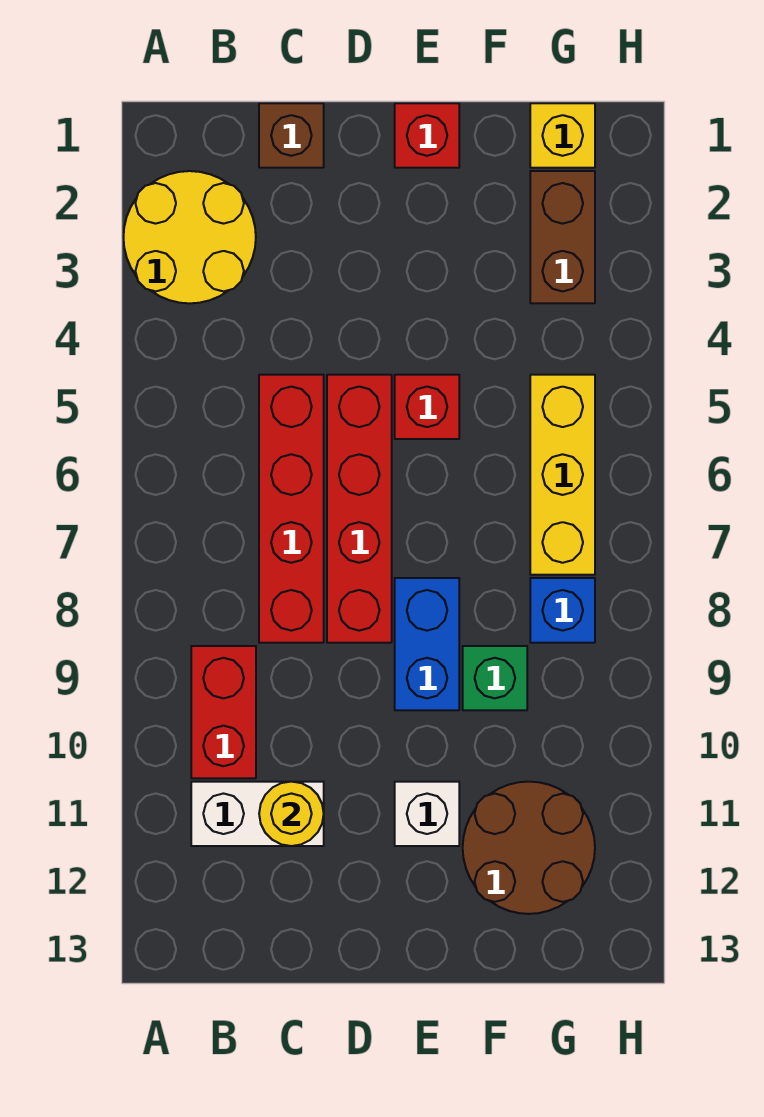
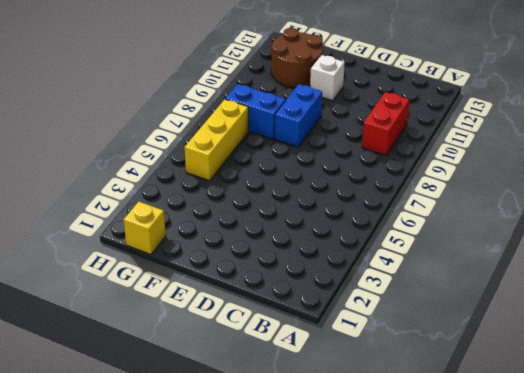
blue 1x2 brick [226,84,286,139] -> blue 1x1 brick [530,578,595,643]
none -> yellow 2x2 round brick [123,171,256,303]
none -> white 1x2 brick [191,782,324,846]
none -> brown 1x1 brick [259,103,324,168]

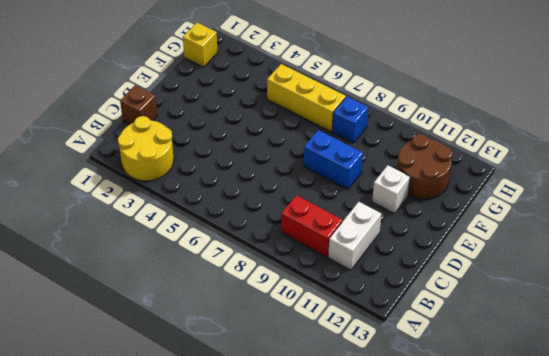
none -> red 1x4 brick [259,375,324,643]
none -> red 1x4 brick [327,375,392,643]
none -> red 1x1 brick [395,103,459,168]

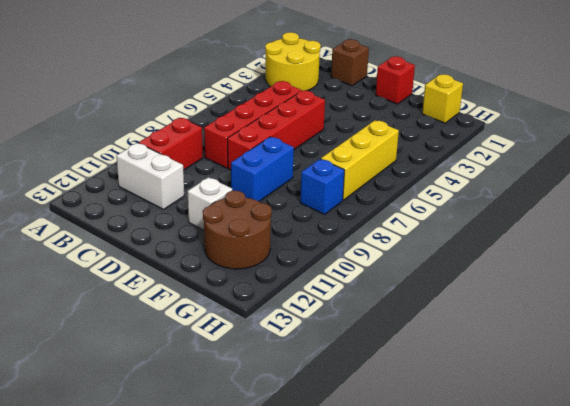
none -> red 1x1 brick [395,375,459,439]
none -> green 1x1 brick [463,646,527,710]
none -> brown 1x2 brick [530,171,595,303]

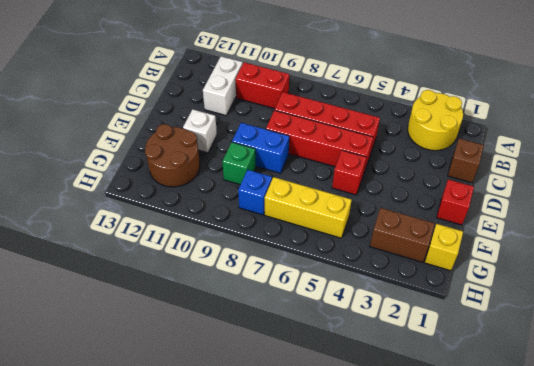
none -> yellow 1x1 round brick [259,782,324,846]

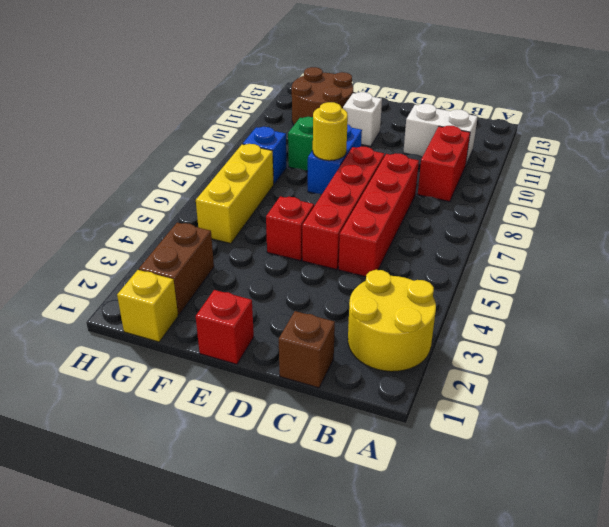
yellow 1x1 round brick [313,102,348,161] -> yellow 1x1 round brick moved to [259,782,324,846]

